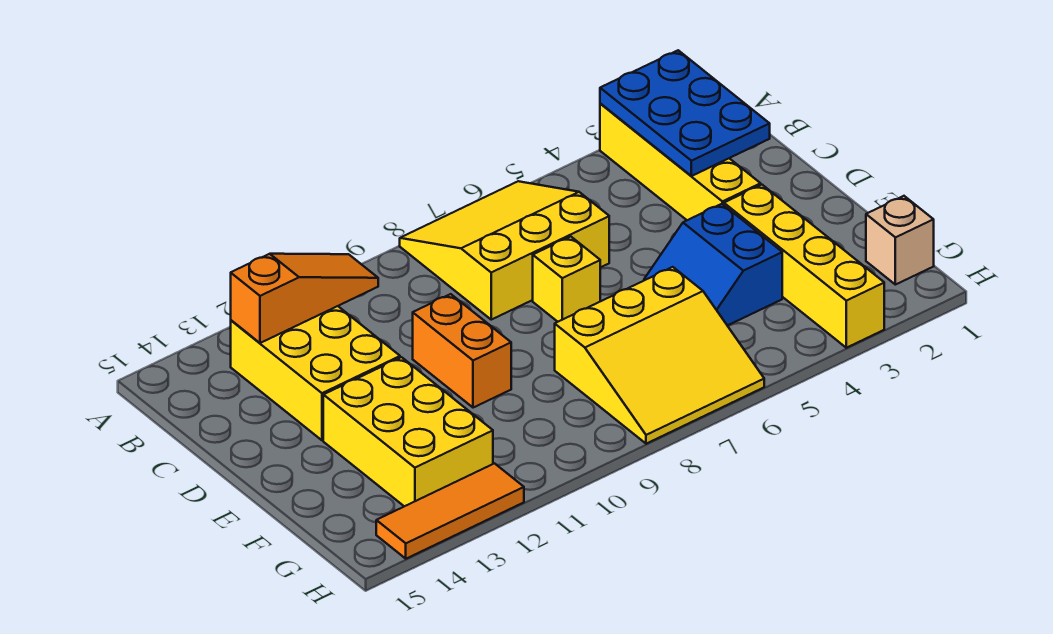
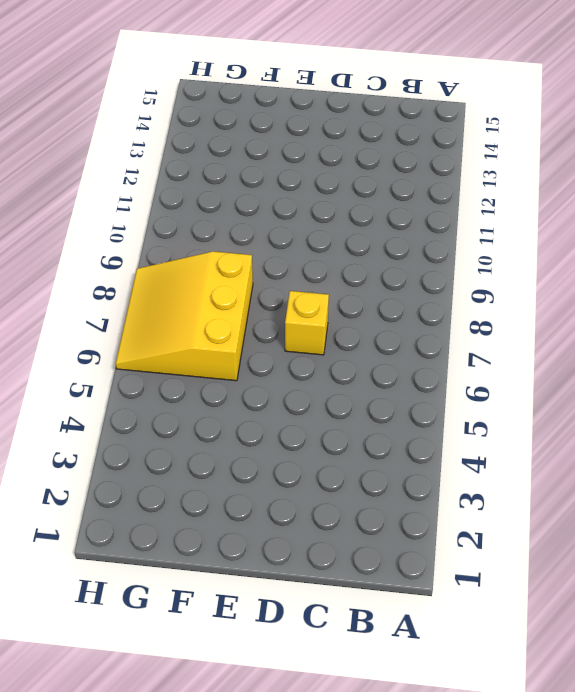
none -> yellow 1x4 brick [600,103,761,220]
none -> yellow 3x3 slope [400,181,609,320]
none -> yellow 2x3 brick [231,306,400,440]

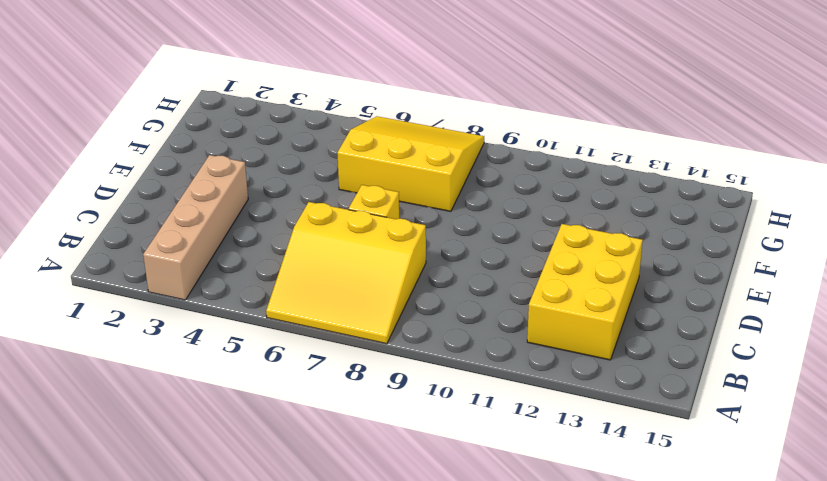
tan 1x4 brick [143,155,248,300] -> yellow 1x4 brick [600,103,761,220]
none -> orange 1x2 brick [413,294,511,408]
none -> yellow 1x4 brick [724,185,884,348]
none -> blue 2x2 slope [644,204,782,326]

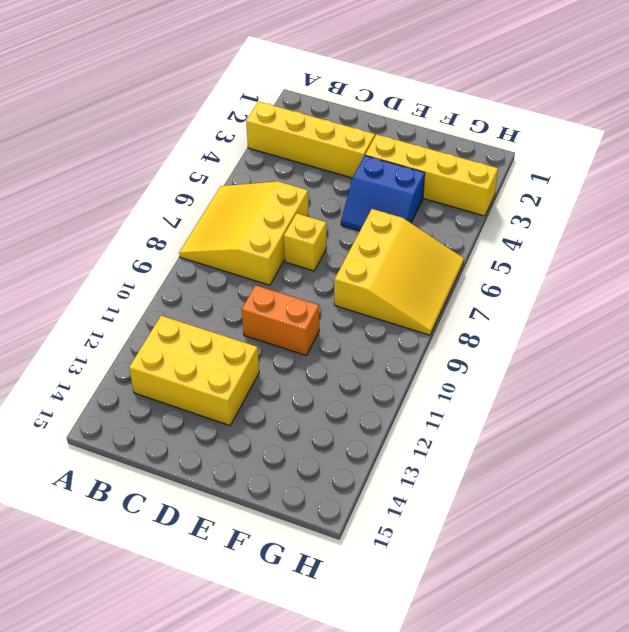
none -> yellow 2x3 brick [323,357,493,506]
none -> tan 1x1 brick [866,196,934,285]
none -> orange 1x3 tile [376,463,524,559]

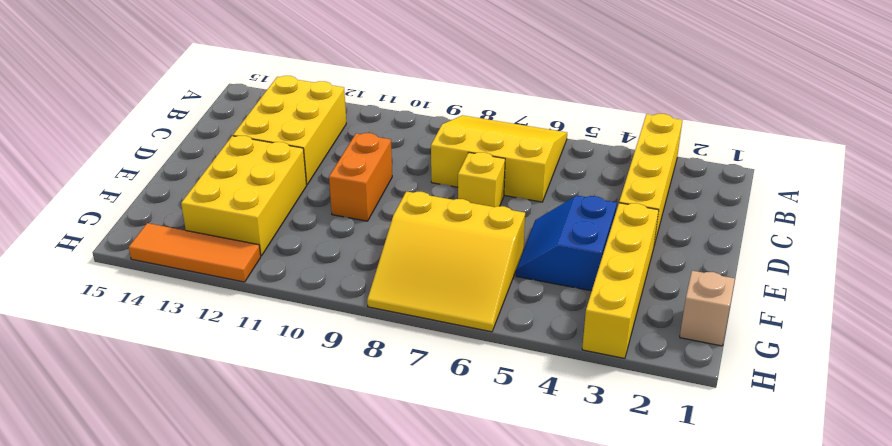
none -> blue 2x3 plate [600,50,770,176]
none -> orange 1x3 slope [231,254,378,343]

